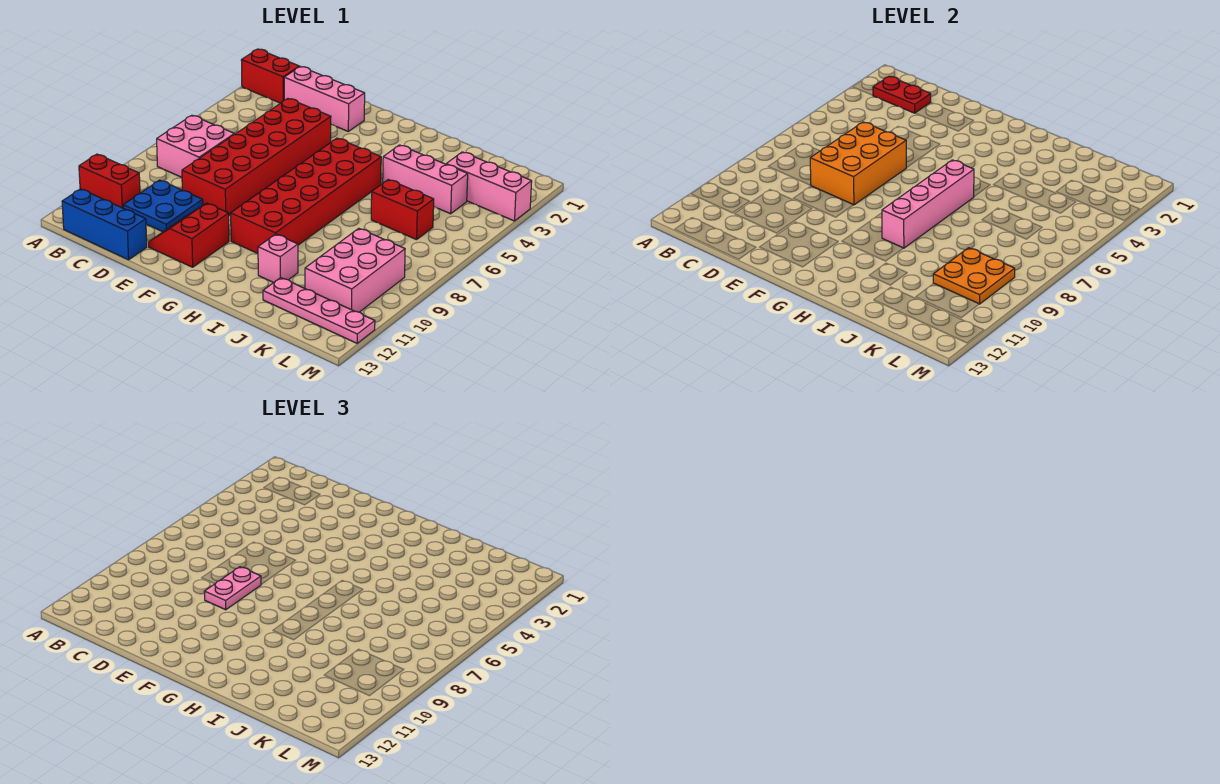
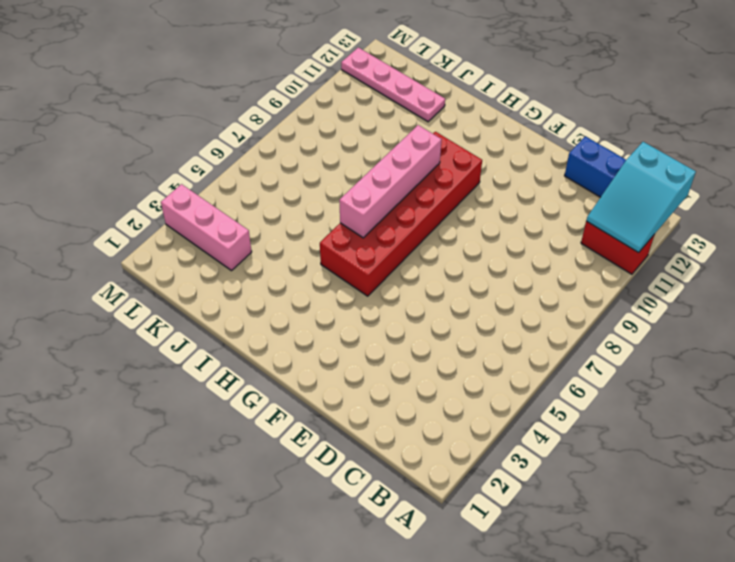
cyan 2x3 slope [586,142,696,253] -> none
none -> red 1x2 brick [241,49,299,103]
none -> pink 2x2 brick [157,115,234,177]
none -> pink 1x3 brick [284,67,365,131]

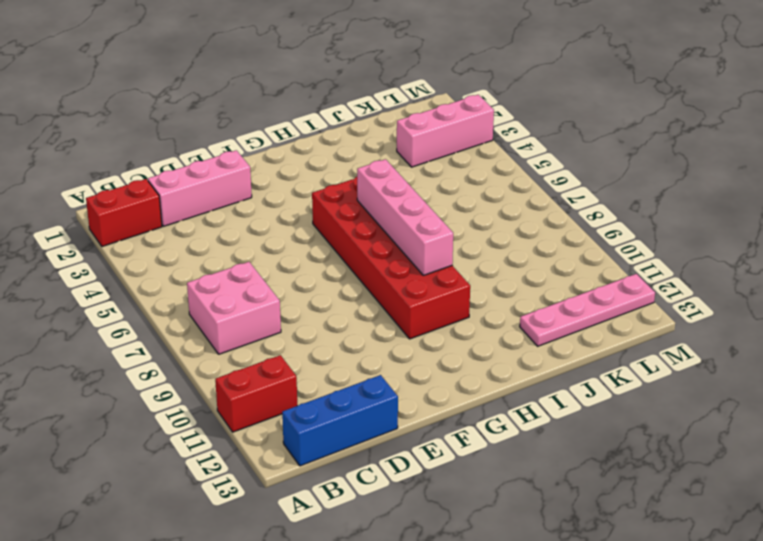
none -> blue 2x2 plate [123,180,203,232]
none -> red 2x6 brick [182,99,331,215]
none -> red 2x2 slope [149,203,229,267]

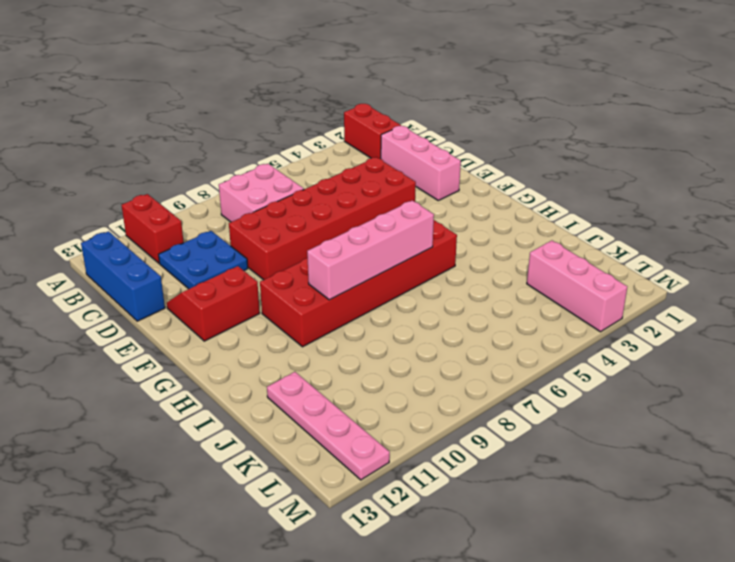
none -> pink 1x3 brick [383,145,468,214]
none -> pink 1x1 brick [258,234,298,283]
none -> red 1x2 brick [371,180,434,240]

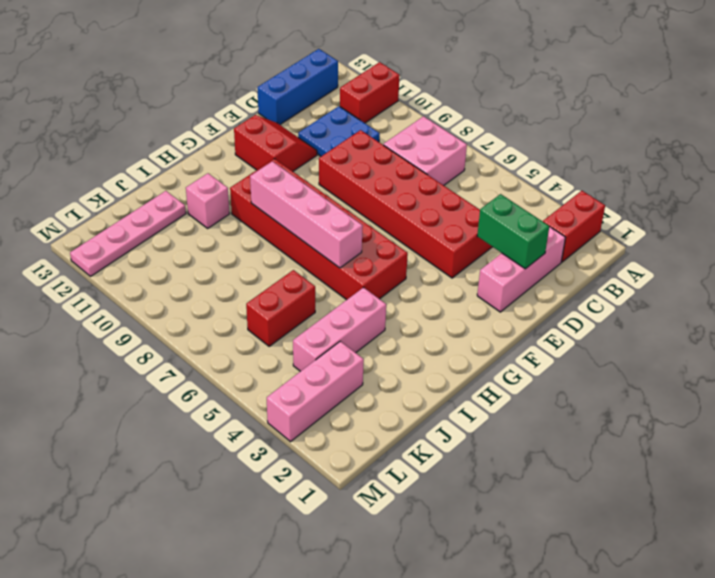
green 1x2 brick [477,194,549,269] -> none
none -> pink 2x3 brick [305,228,405,312]
none -> red 1x2 plate [873,76,931,113]
none -> orange 2x3 brick [810,122,906,205]

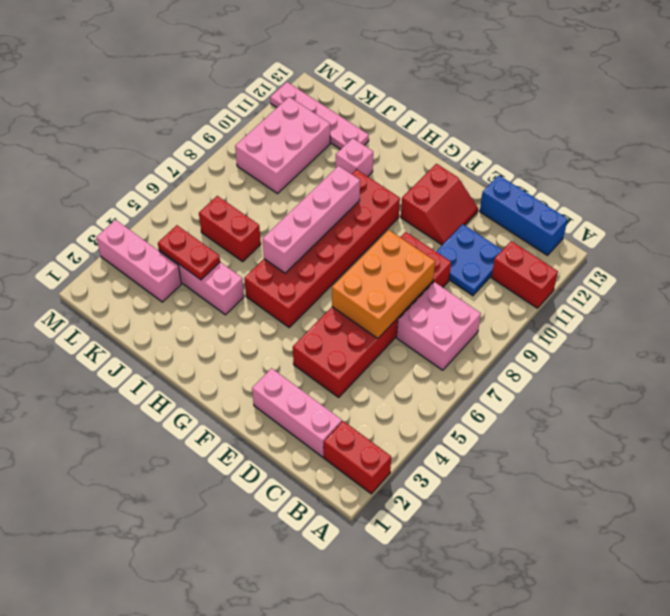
red 1x2 plate [158,225,220,280] -> red 1x2 plate moved to [873,76,931,113]
none -> orange 2x2 plate [933,248,1015,304]
none -> pink 1x2 plate [204,567,261,610]

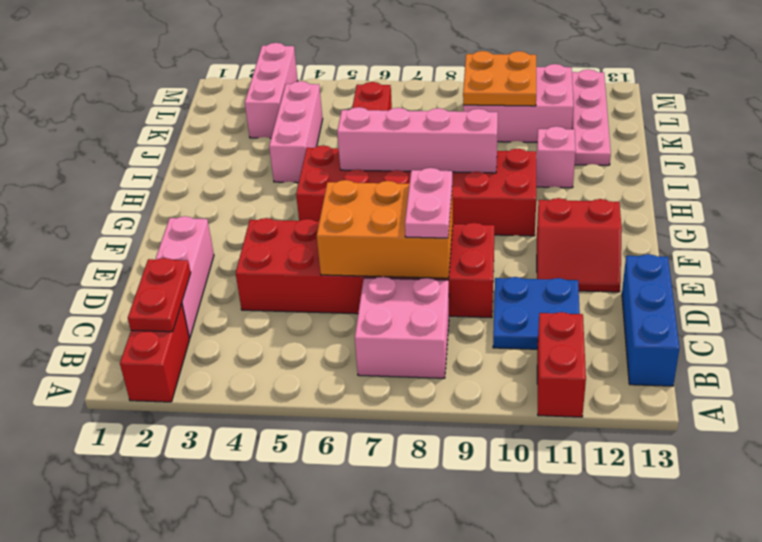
pink 1x2 plate [405,168,452,238] -> pink 1x2 plate turned to [204,567,261,610]

